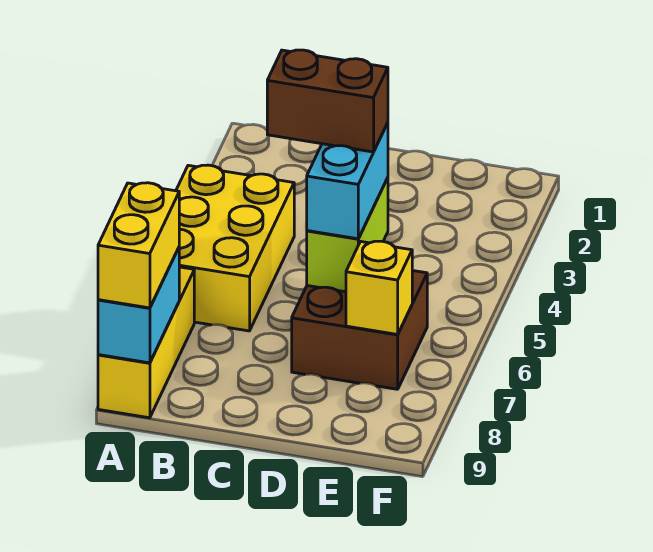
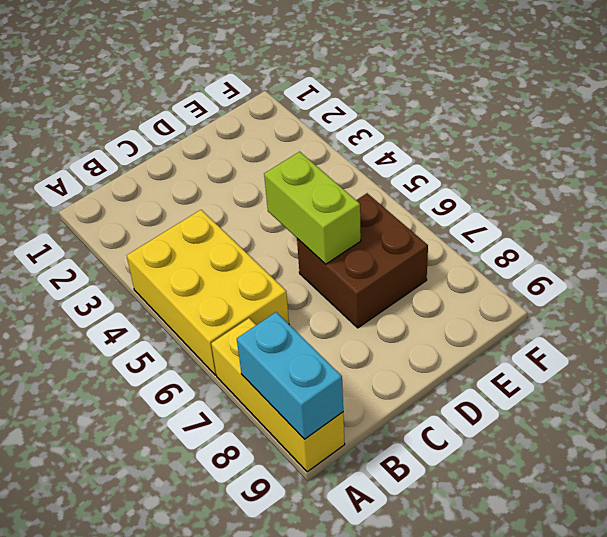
none -> yellow 1x1 brick [346,241,412,334]
none -> yellow 1x2 brick [98,183,179,308]

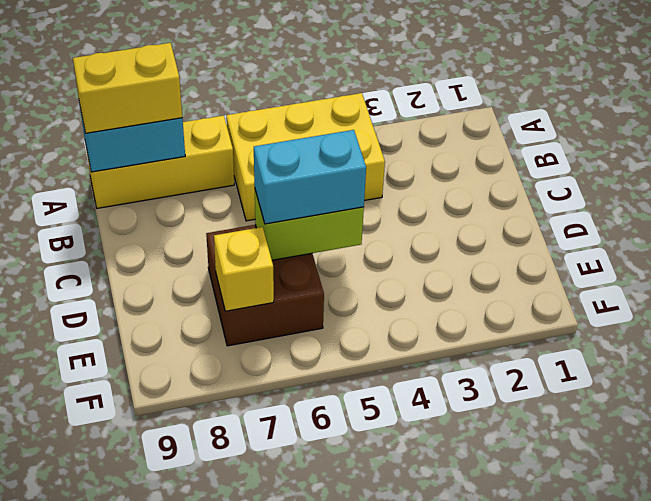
none -> brown 1x2 brick [267,50,388,152]

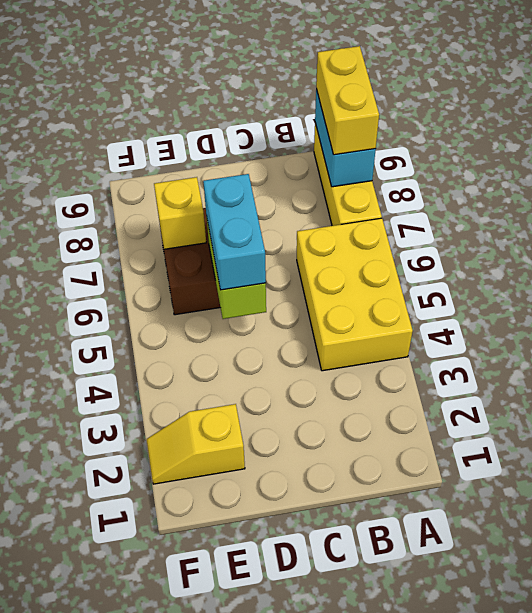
yellow 1x2 slope [147,404,245,484] -> none
none -> brown 1x2 brick [267,50,388,152]

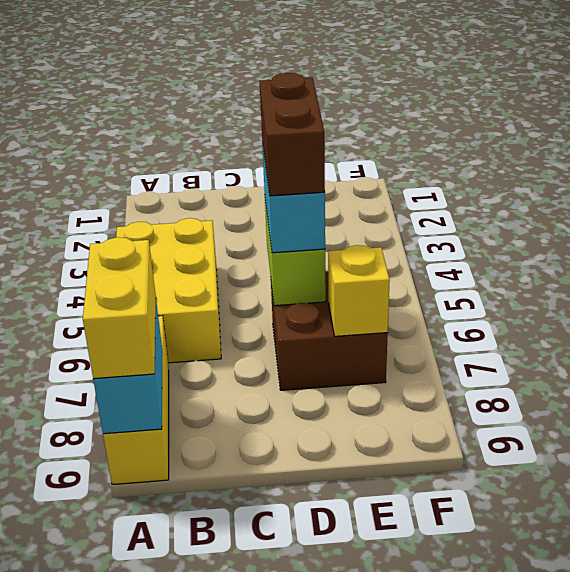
brown 1x2 brick [260,73,325,196] -> brown 1x2 brick turned to [267,50,388,152]

